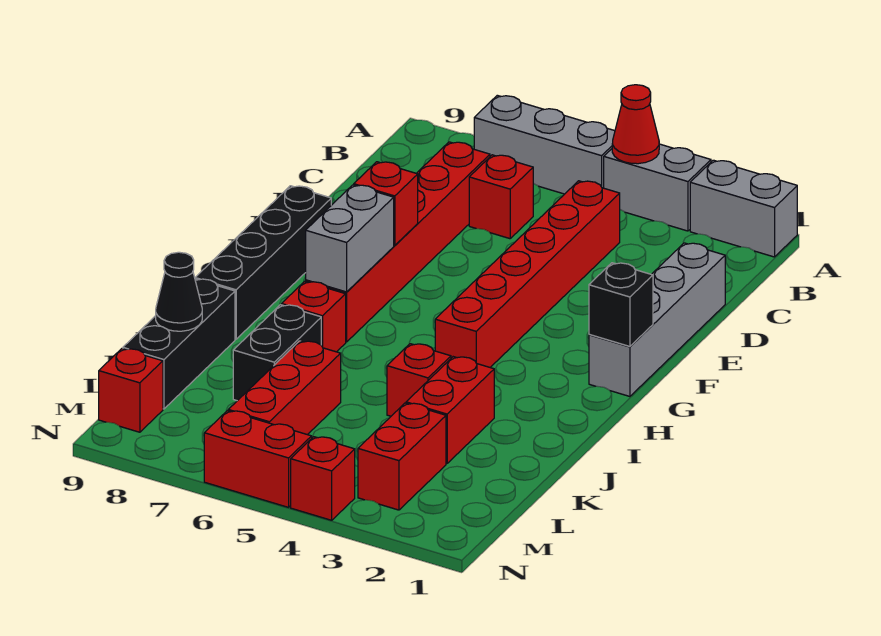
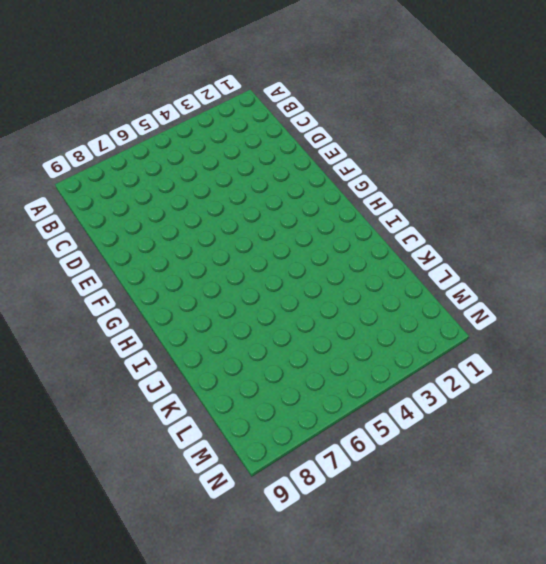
none -> grey 1x2 brick [690,160,797,257]
none -> grey 1x2 brick [604,144,711,231]
none -> grey 1x3 brick [474,95,615,194]

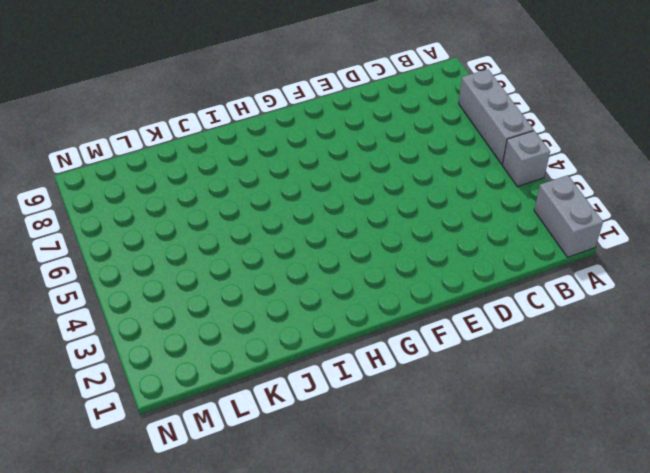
grey 1x1 brick [502,131,550,187] -> grey 1x2 brick [604,144,711,231]
none -> red 1x6 brick [435,181,620,367]
none -> red 1x1 brick [469,155,533,239]
none -> red 1x6 brick [306,142,490,342]

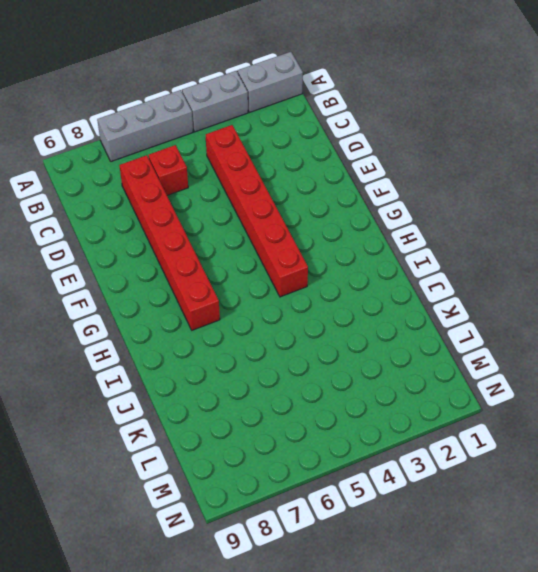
none -> grey 1x4 brick [589,243,725,396]
none -> black 1x4 brick [195,186,331,339]
none -> red 1x1 brick [282,281,346,352]

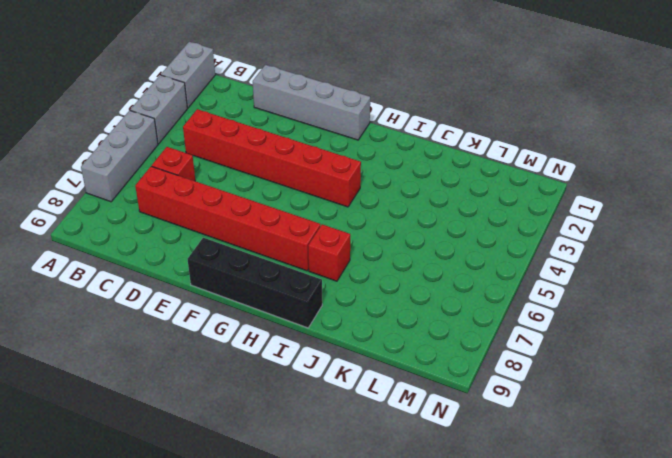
none -> red 1x2 brick [406,357,494,464]
none -> red 1x1 brick [387,344,451,416]
none -> black 1x2 brick [233,305,321,401]

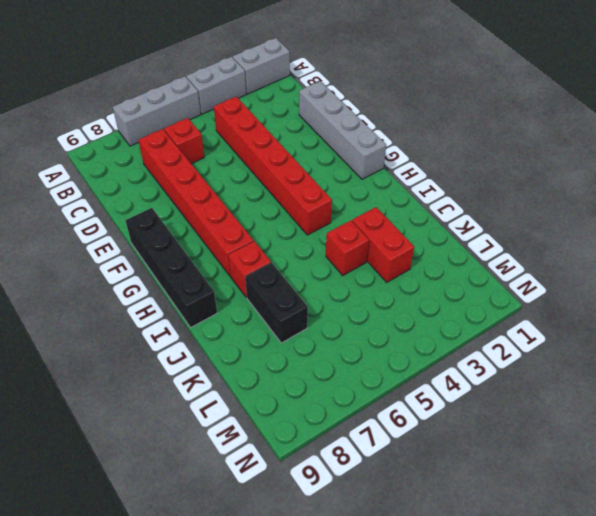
none -> black 1x3 brick [123,279,235,409]
none -> red 1x3 brick [228,341,341,435]
none -> red 1x2 brick [358,403,446,510]

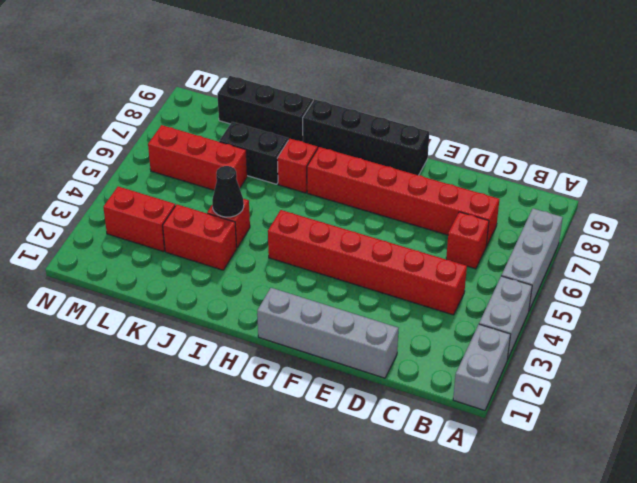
black 1x1 cone [212,166,244,217] -> black 1x1 cone moved to [156,252,202,331]
none -> red 1x1 brick [99,349,163,432]
none -> red 1x1 brick [291,437,355,520]
none -> red 1x2 brick [204,411,312,507]

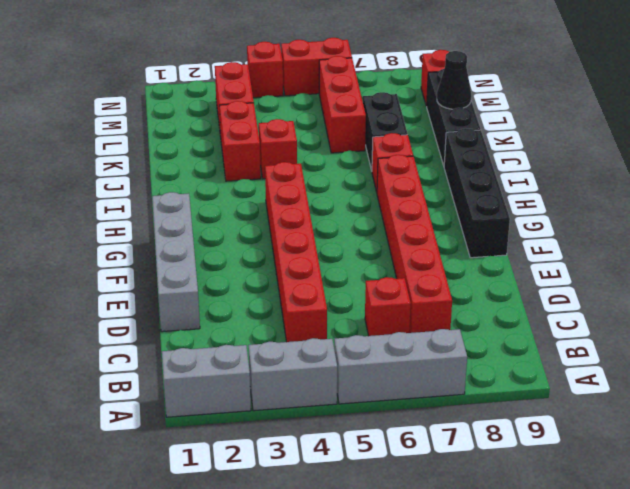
none -> red 1x1 cone [612,85,659,164]
none -> red 1x1 brick [354,162,418,245]
none -> black 1x1 brick [589,263,653,346]

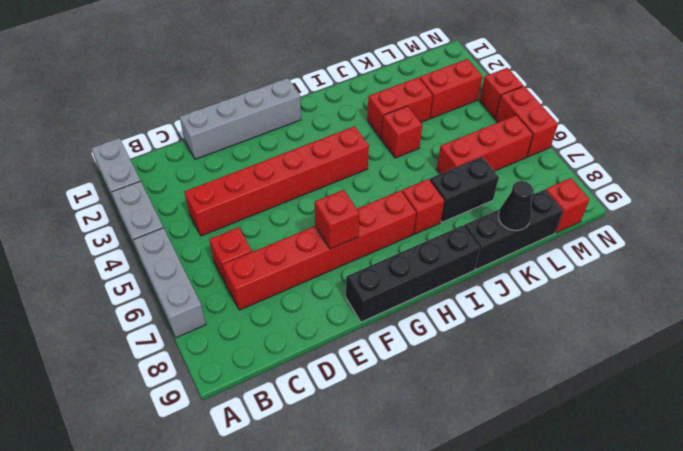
none -> red 1x1 cone [612,85,659,164]
none -> black 1x1 brick [589,263,653,346]
none -> grey 1x2 brick [306,185,394,292]

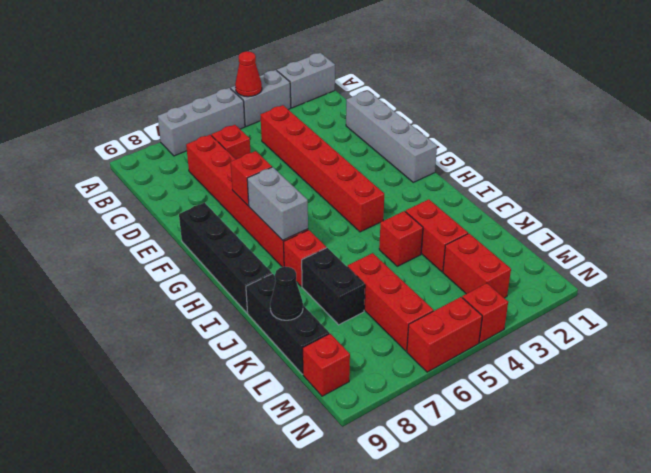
none -> black 1x1 brick [589,263,653,346]

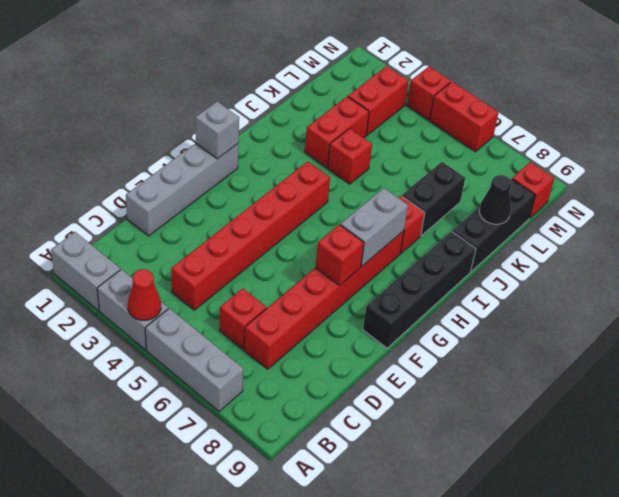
grey 1x1 brick [195,101,239,159] -> black 1x1 brick [589,263,653,346]
none -> red 1x3 brick [228,341,341,435]

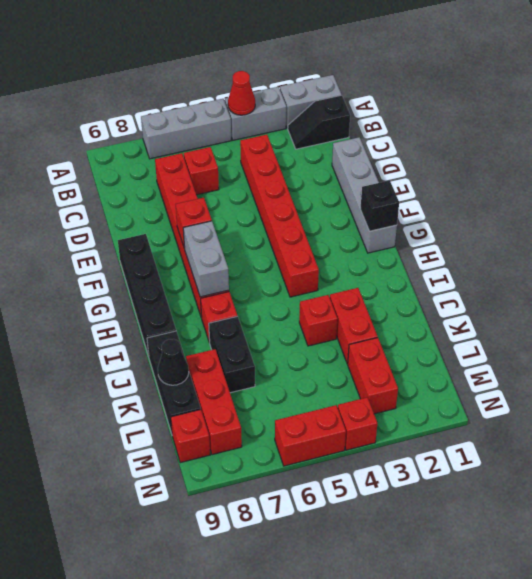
black 1x2 slope [288,95,350,149] -> none
red 1x3 brick [186,349,242,455] -> red 1x3 brick moved to [228,341,341,435]

